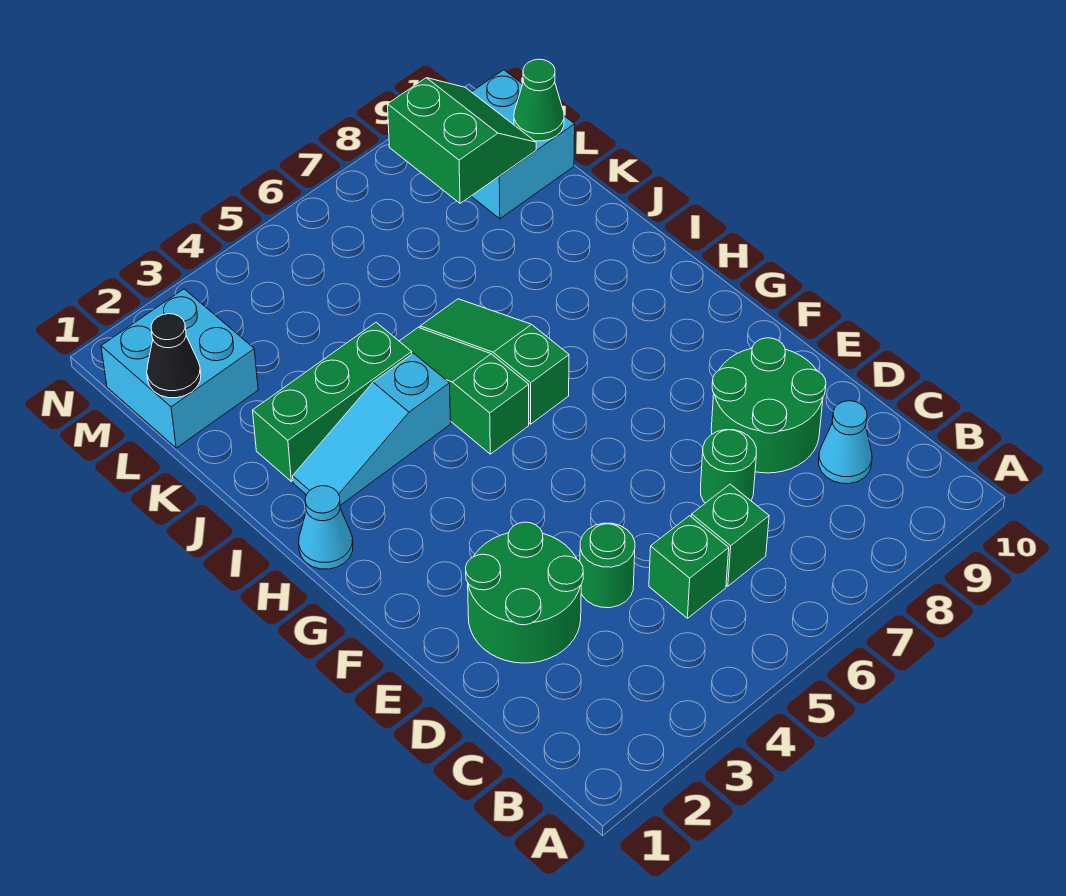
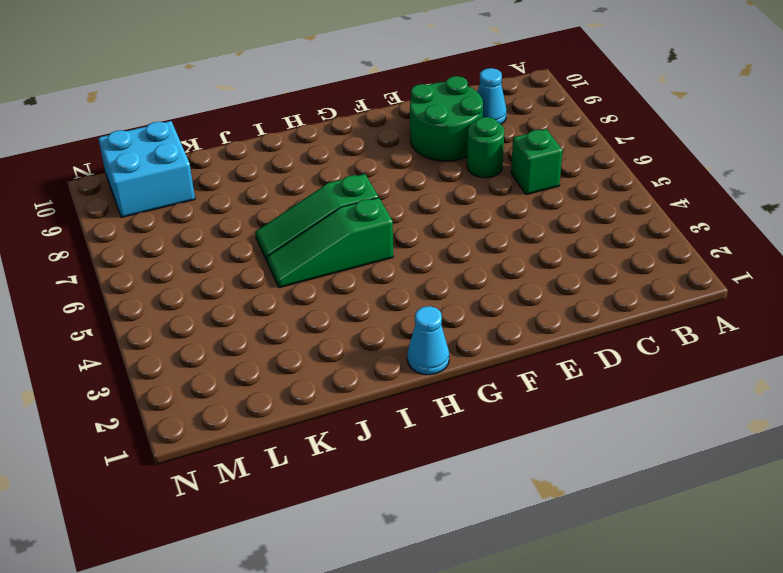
none -> green 1x1 brick [649,516,729,618]
none -> green 2x2 round brick [466,522,583,663]
none -> green 1x1 round brick [580,523,635,608]

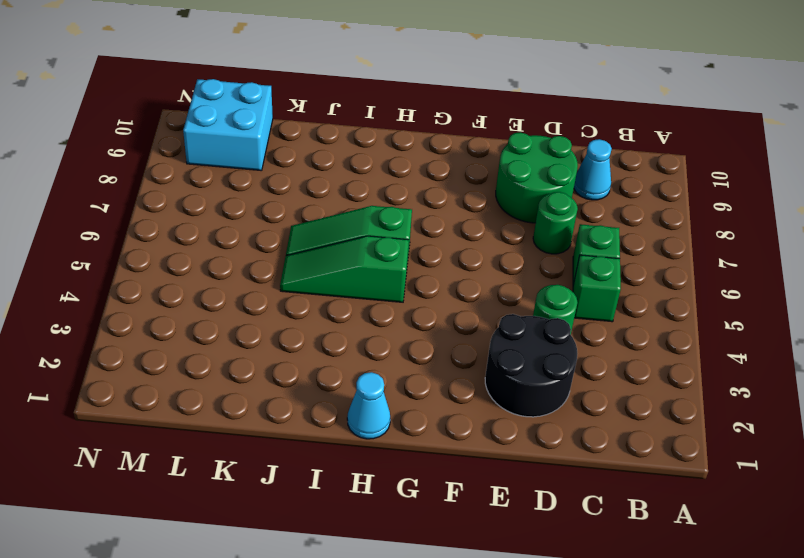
black 2x2 round brick [485,314,577,417] -> green 2x2 round brick [466,522,583,663]
none -> cyan 1x3 slope [293,353,451,505]
none -> green 1x3 brick [253,322,412,481]
none -> cyan 2x2 brick [101,289,258,448]

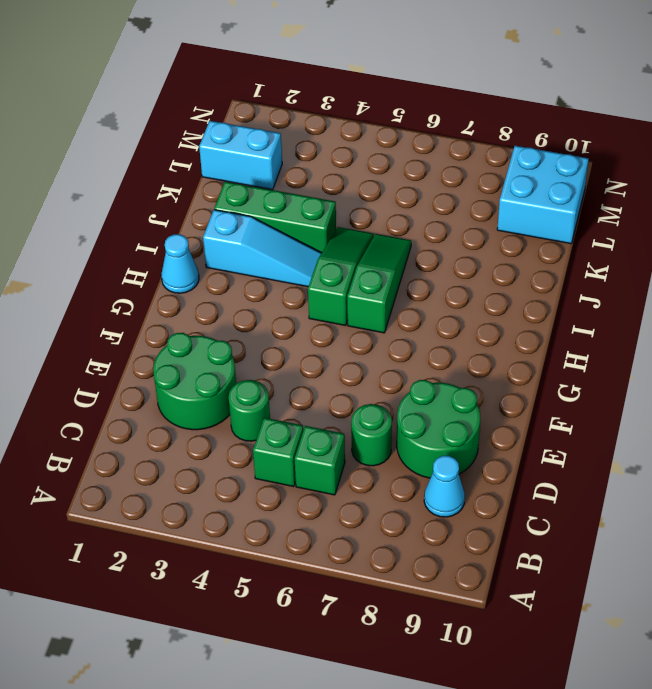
cyan 1x3 slope [203,210,321,287] -> cyan 1x3 slope turned to [293,353,451,505]
cyan 1x2 brick [199,121,282,190] -> cyan 2x2 brick [101,289,258,448]
none -> black 1x1 cone [147,314,201,398]
none -> green 2x2 slope [388,78,536,203]
none -> green 1x1 cone [514,59,564,141]

